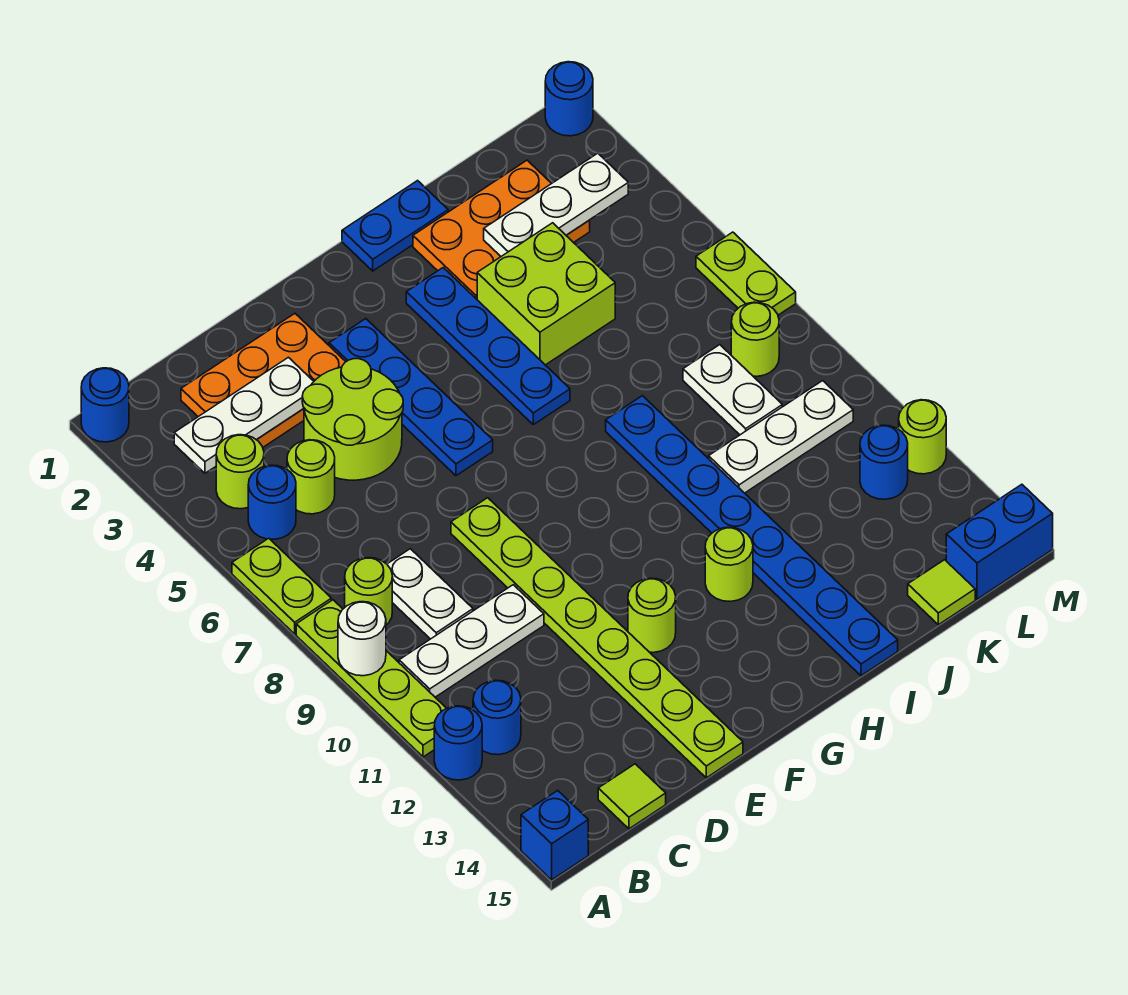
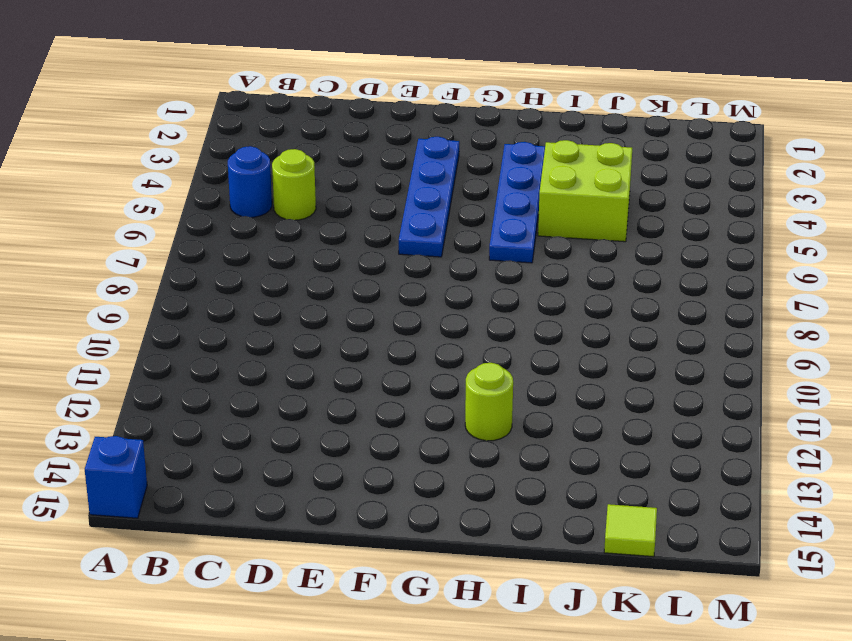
none -> blue 1x1 round brick [81,368,129,442]
none -> lime 1x2 plate [232,538,331,634]
none -> lime 1x4 plate [296,600,447,757]
none -> blue 1x1 round brick [434,706,482,780]

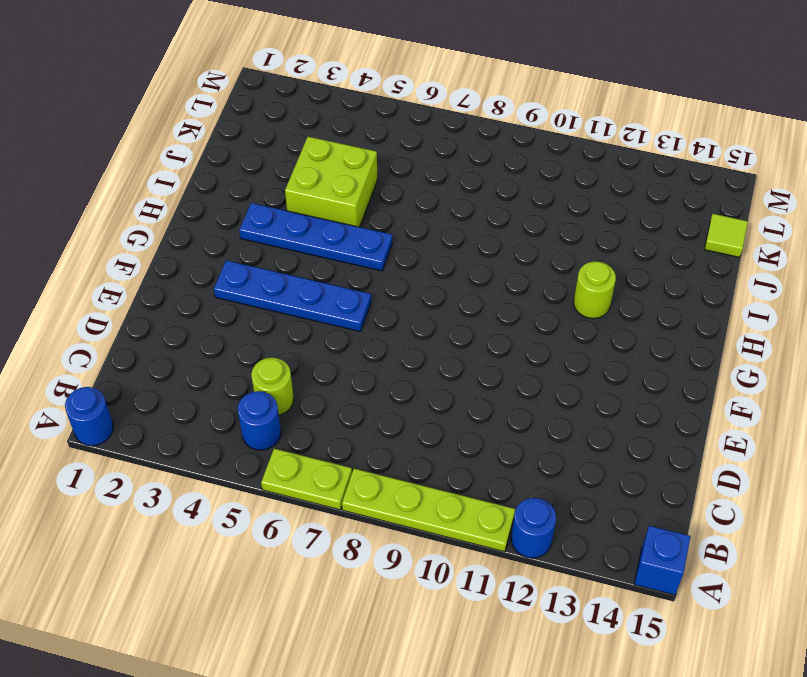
none -> lime 1x1 round brick [216,435,264,509]
none -> lime 1x1 round brick [345,558,392,625]
none -> white 1x3 plate [399,585,544,697]
none -> blue 1x1 round brick [473,680,521,755]

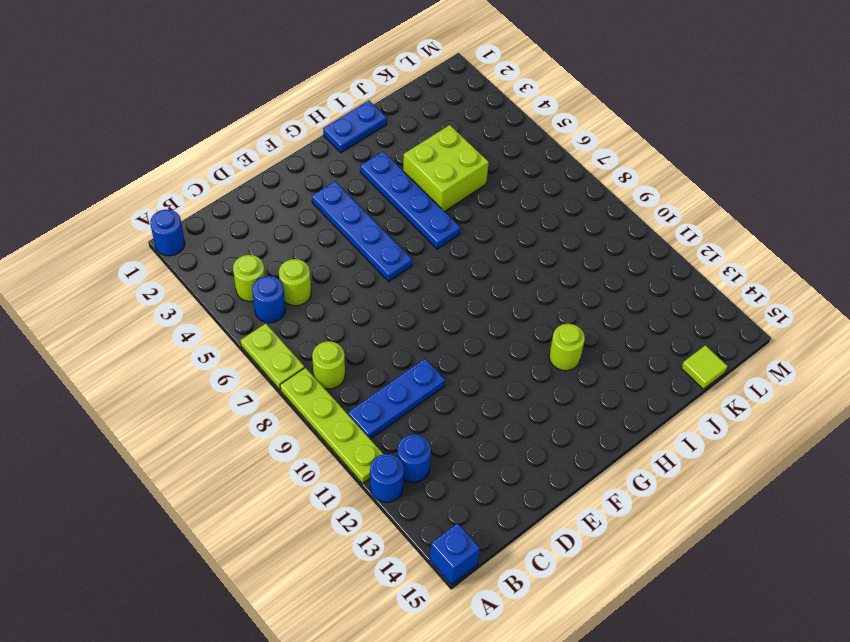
blue 1x3 plate [348,359,445,439] -> white 1x3 plate [399,585,544,697]
none -> orange 2x3 plate [181,314,346,447]
none -> white 1x2 plate [387,549,473,639]
none -> lime 1x1 tile [598,764,666,829]
none -> lime 2x2 round brick [302,359,403,480]

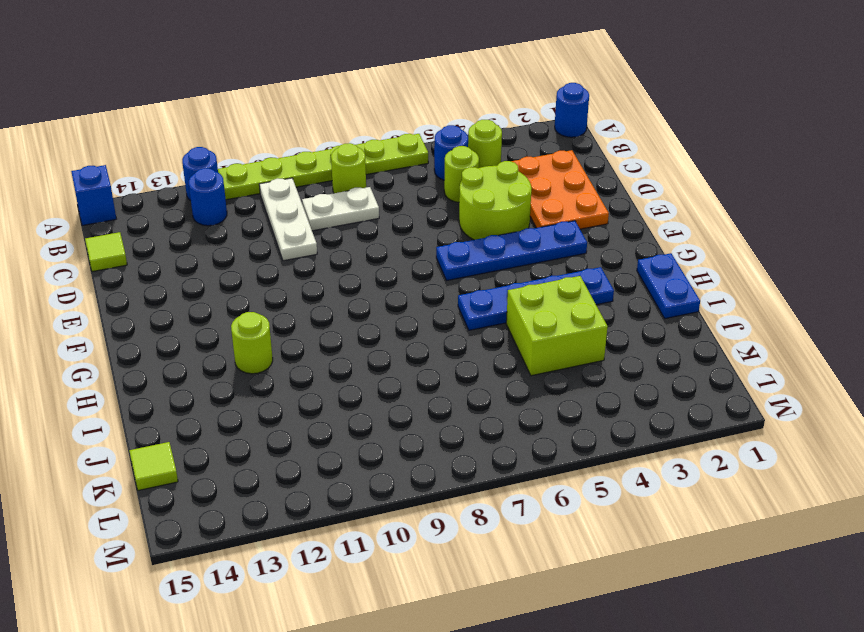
none -> lime 1x8 plate [451,498,743,778]
none -> lime 1x1 round brick [628,578,676,653]
none -> orange 2x3 plate [413,160,590,299]
none -> blue 1x8 plate [606,396,898,676]

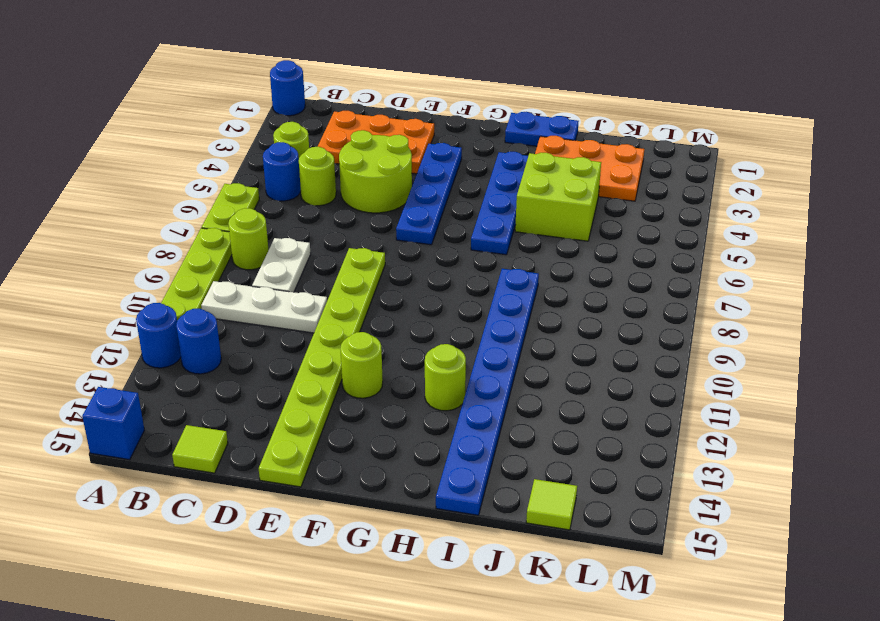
none -> white 1x3 plate [709,381,853,493]
none -> white 1x2 plate [683,345,782,435]
none -> lime 1x1 round brick [731,302,779,377]
none -> blue 1x1 round brick [860,425,908,499]

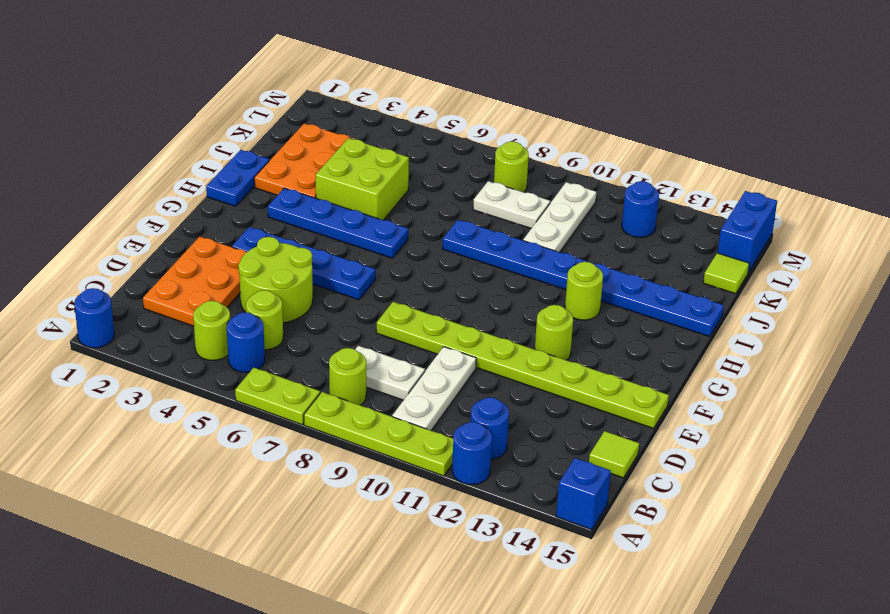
none -> blue 1x1 round brick [545,62,593,136]
none -> lime 1x2 plate [696,232,796,315]
none -> lime 1x1 round brick [899,400,946,474]
none -> white 1x1 round brick [338,602,386,676]

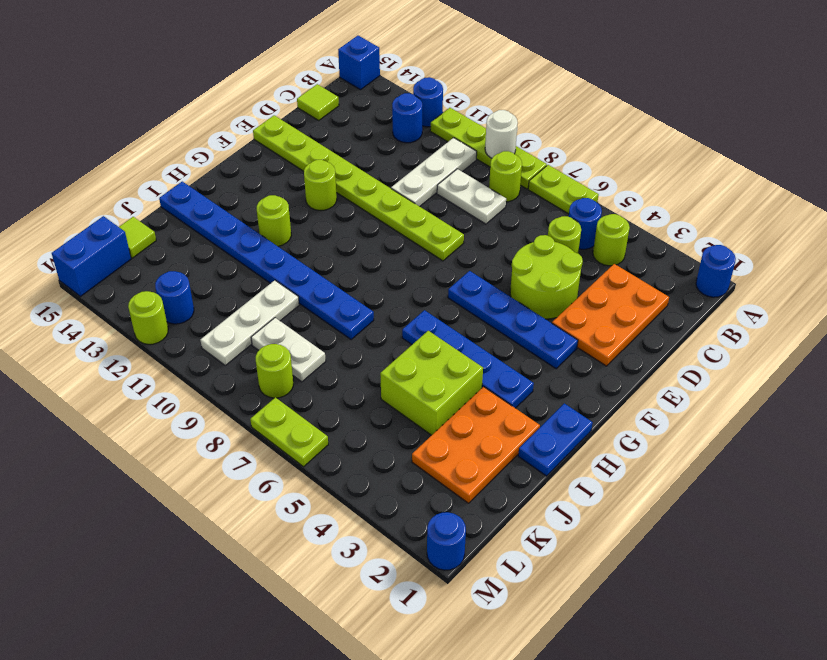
none -> white 1x3 plate [174,357,314,473]
none -> white 1x3 plate [484,153,628,256]

